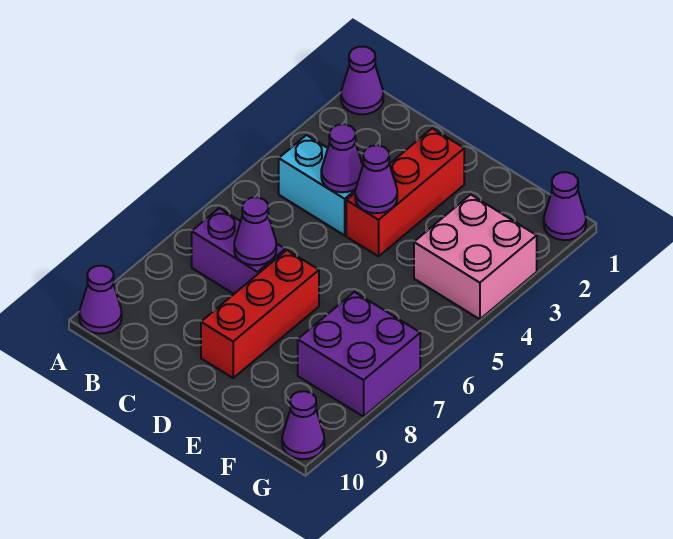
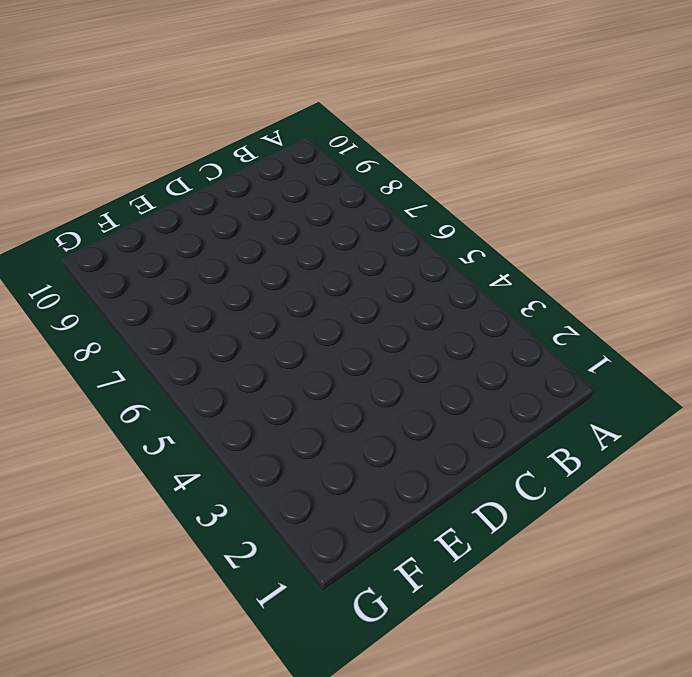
none -> purple 1x1 cone [341,47,383,114]
none -> purple 1x1 cone [79,266,122,334]
none -> cyan 1x2 brick [279,135,356,235]

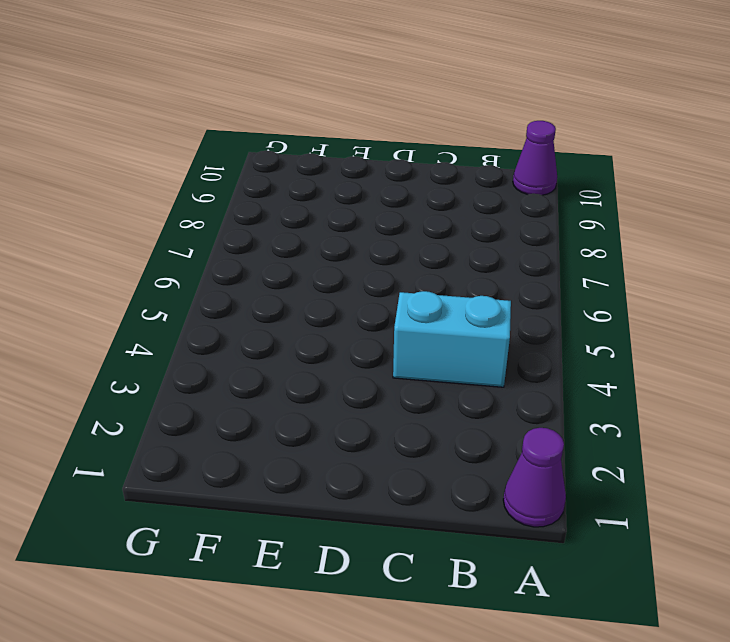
none -> purple 1x2 brick [192,208,285,294]
none -> red 1x3 brick [346,128,464,256]
none -> red 1x3 brick [201,250,319,378]

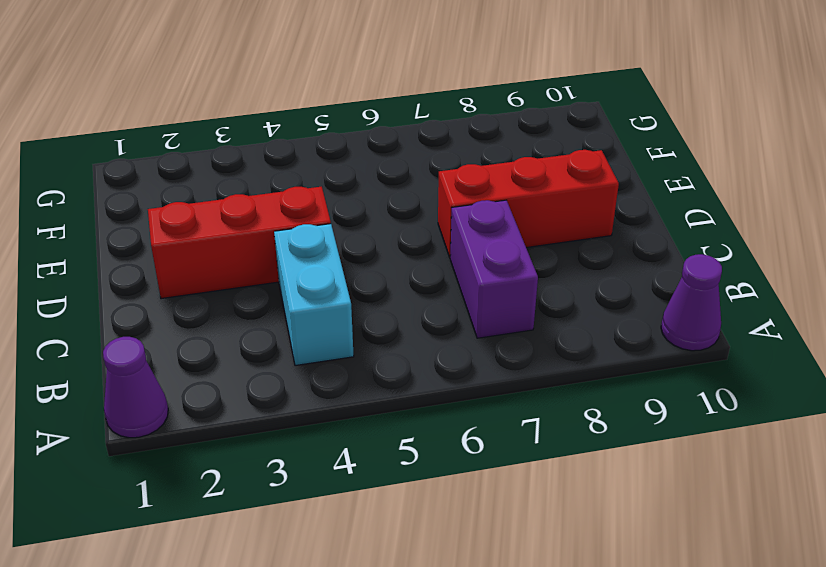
none -> pink 2x2 brick [414,195,537,319]
none -> purple 2x2 brick [298,292,420,417]
none -> purple 1x1 cone [544,172,586,240]

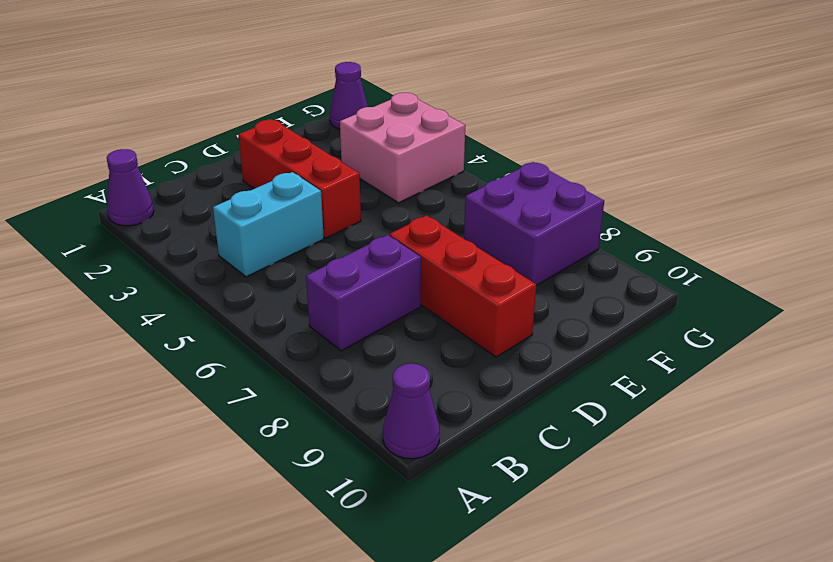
none -> purple 1x1 cone [282,391,324,459]
none -> purple 1x1 cone [321,124,363,192]
none -> purple 1x1 cone [234,197,276,265]

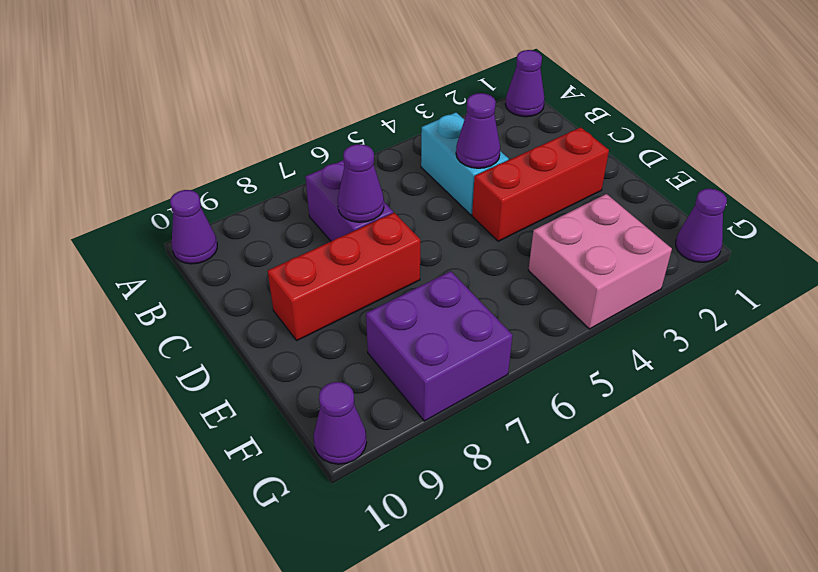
none -> purple 1x1 cone [355,145,397,213]

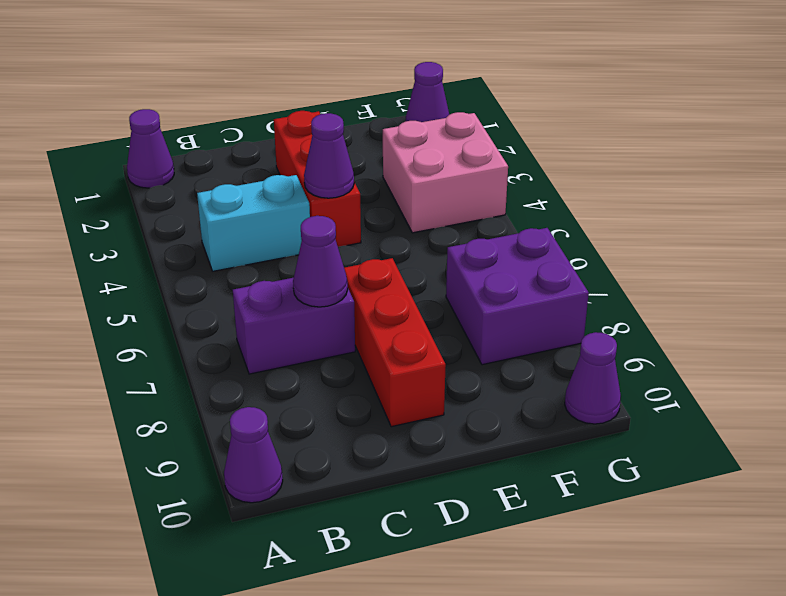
none -> purple 1x1 cone [321,124,363,192]

